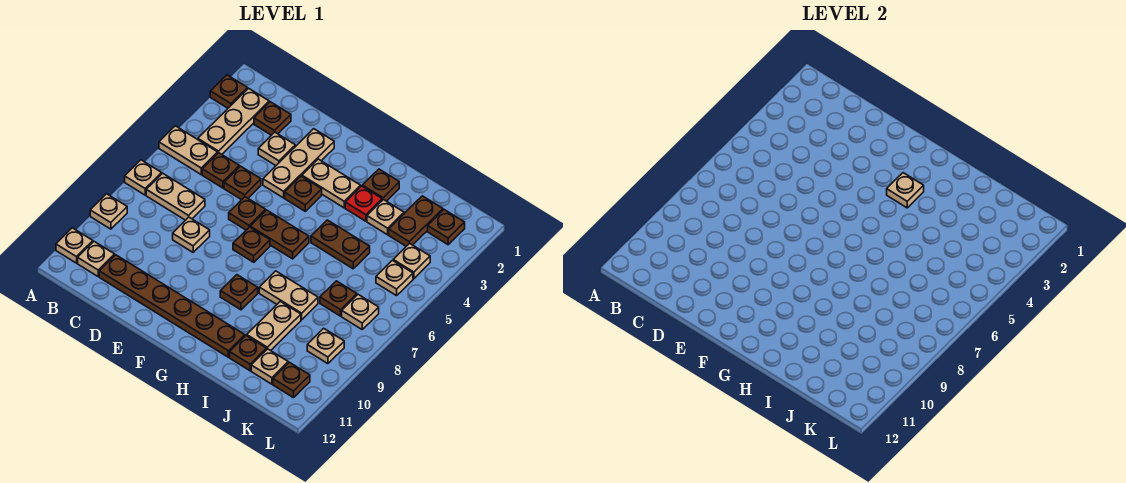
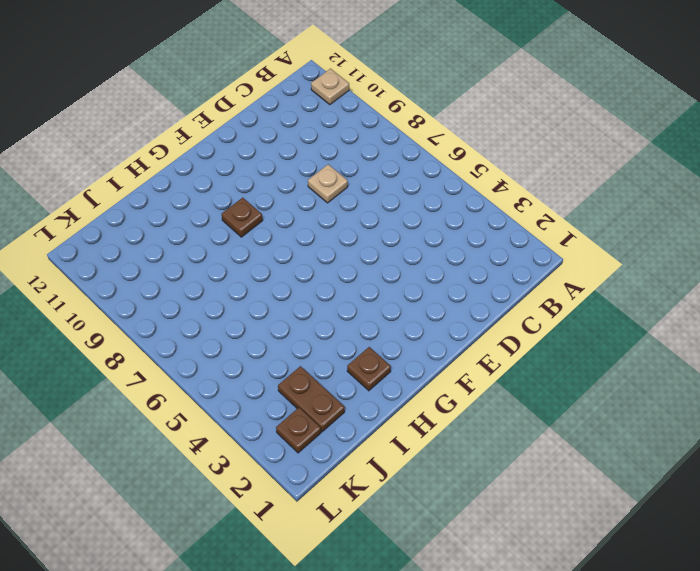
none -> brown 1x1 plate [210,75,248,108]
none -> tan 1x2 plate [159,126,218,174]
none -> tan 1x1 plate [125,160,162,195]
none -> tan 1x1 plate [90,194,127,229]

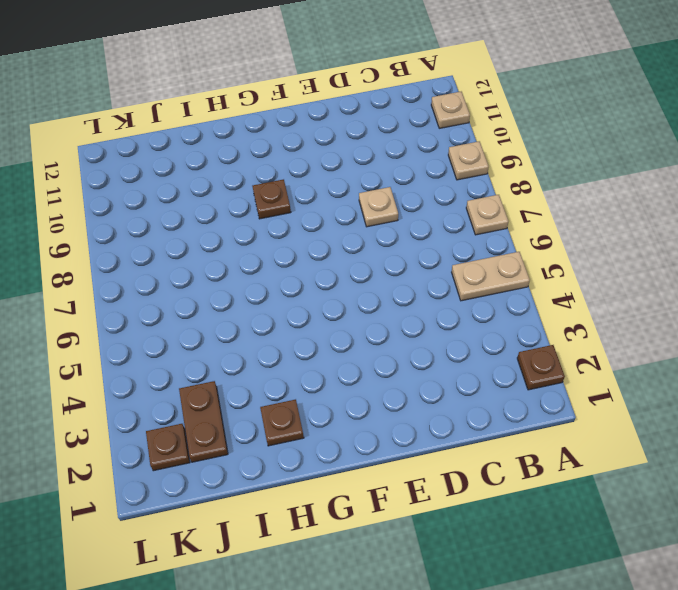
none -> tan 1x3 plate [198,88,269,154]
none -> tan 1x2 plate [146,173,205,220]
none -> tan 1x1 plate [78,242,115,276]
none -> brown 1x1 plate [254,102,291,135]

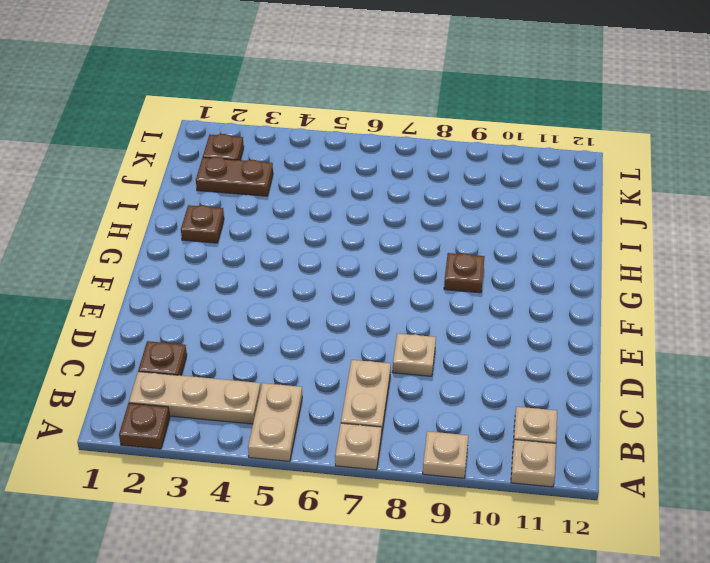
none -> brown 1x1 plate [202,153,239,188]
none -> brown 1x6 plate [99,255,245,357]
none -> tan 1x1 plate [258,132,295,166]
none -> brown 1x1 plate [224,166,261,200]

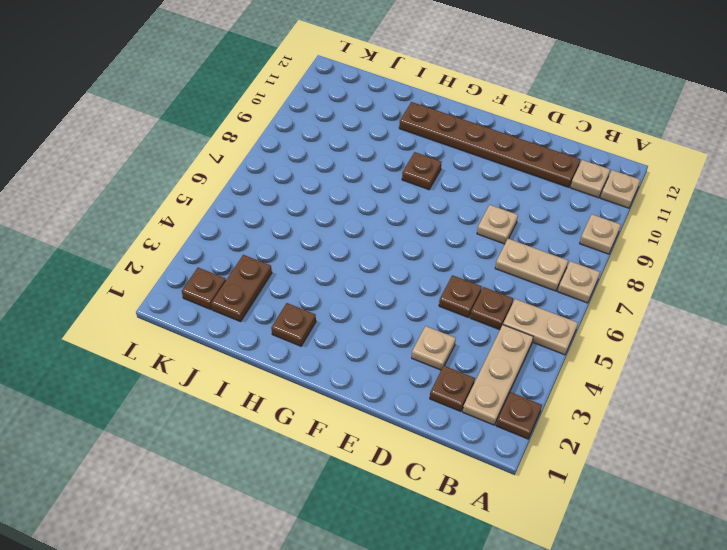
none -> tan 1x3 plate [263,129,334,198]
none -> brown 1x1 plate [229,197,266,230]
none -> tan 1x2 plate [302,159,361,208]
none -> brown 1x1 plate [285,176,322,211]

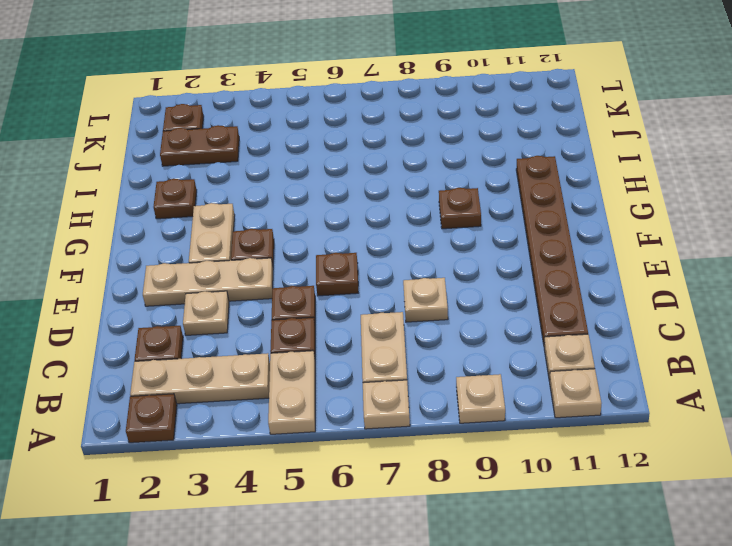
none -> brown 1x2 plate [250,210,309,259]
none -> brown 1x1 plate [233,227,270,262]
none -> red 1x1 plate [345,186,382,221]
none -> brown 1x2 plate [311,220,370,269]

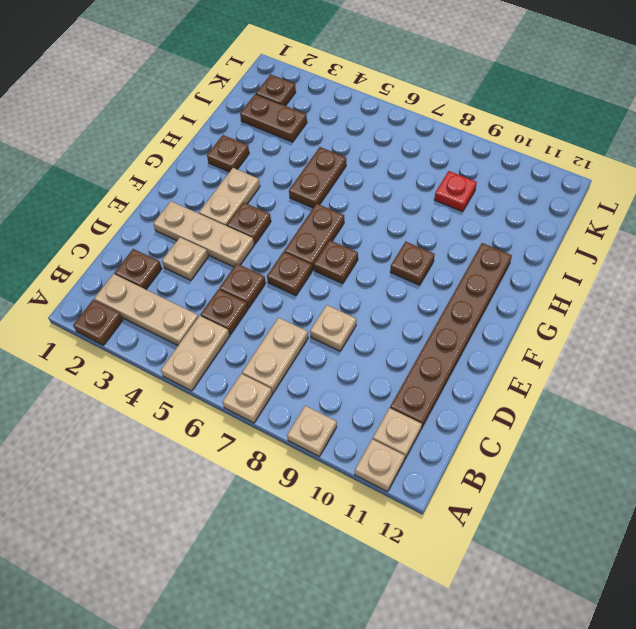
red 1x1 plate [434,171,477,212] -> red 1x1 plate moved to [345,186,382,221]
none -> tan 1x2 plate [259,271,318,320]
none -> tan 1x1 plate [367,200,404,235]
none -> tan 1x2 plate [247,301,301,351]
none -> brown 1x1 plate [230,336,267,371]

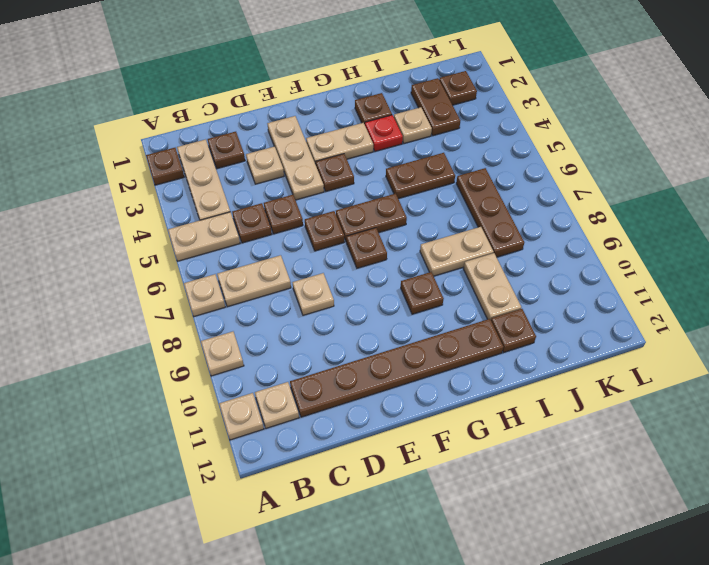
brown 1x3 plate [456,168,524,257] -> brown 1x1 plate [320,281,357,316]
none -> tan 1x1 plate [251,349,288,384]
none -> tan 1x1 plate [393,243,430,279]
none -> tan 1x1 plate [376,260,413,296]
none -> tan 1x1 plate [342,295,379,329]

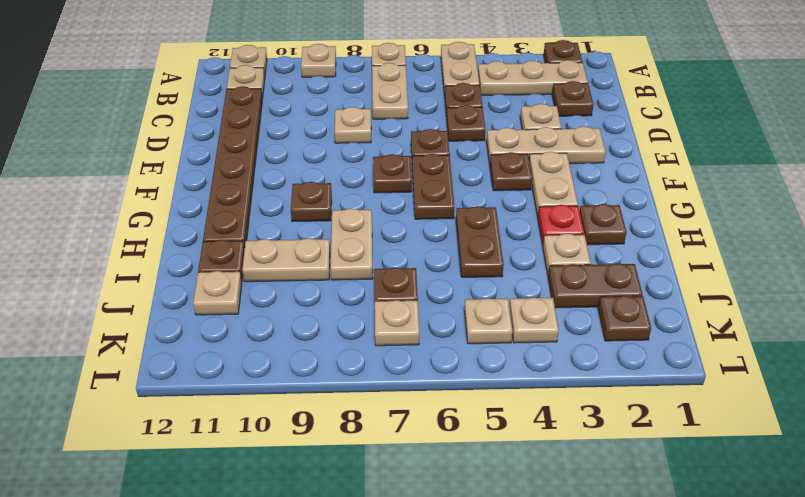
none -> tan 1x1 plate [307,328,344,364]
none -> brown 1x1 plate [273,362,310,398]
none -> tan 1x1 plate [887,173,924,208]

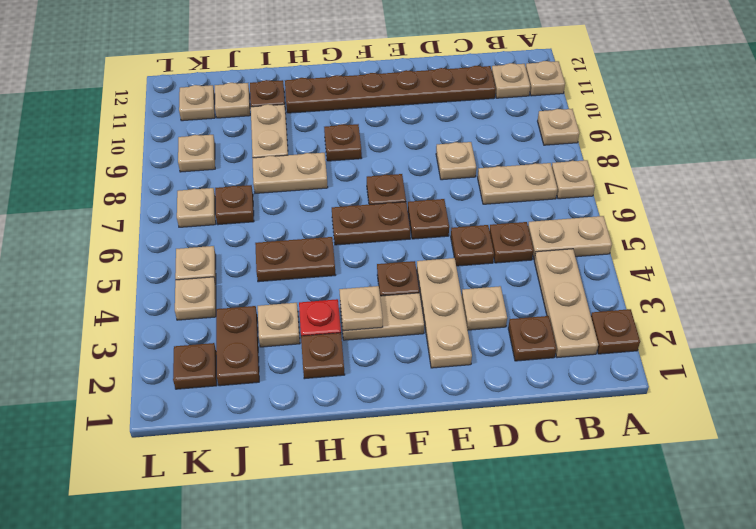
tan 1x1 plate [179,85,215,121] -> brown 1x1 plate [273,362,310,398]

